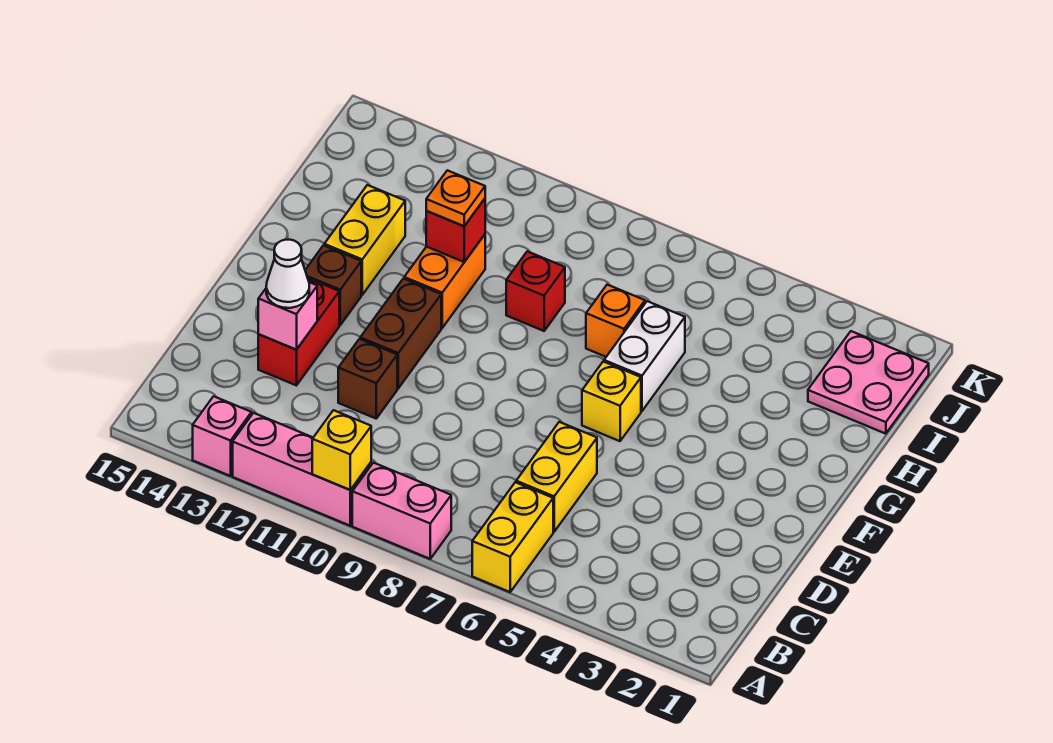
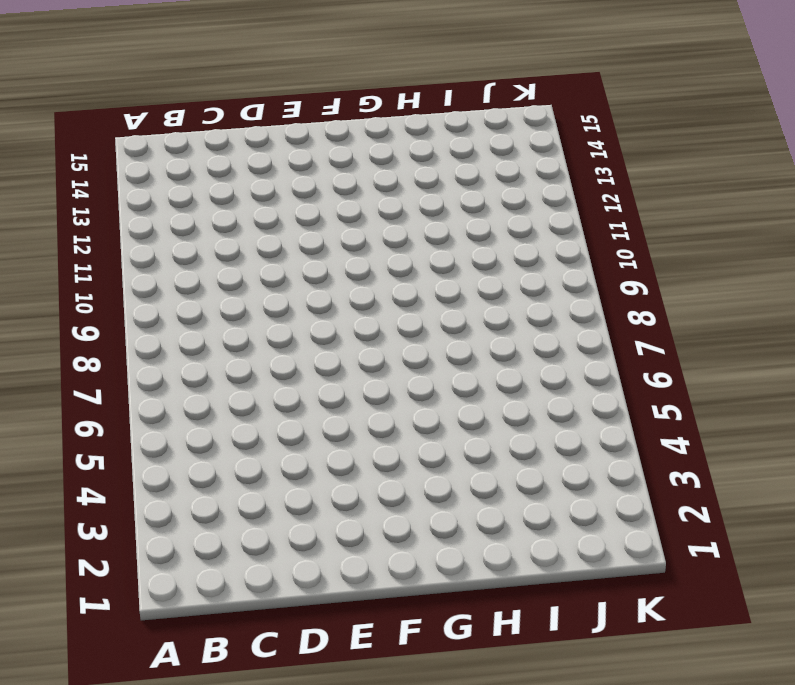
none -> yellow 1x2 brick [472,482,553,592]
none -> pink 1x2 brick [352,463,451,559]
none -> pink 1x3 brick [233,413,371,526]

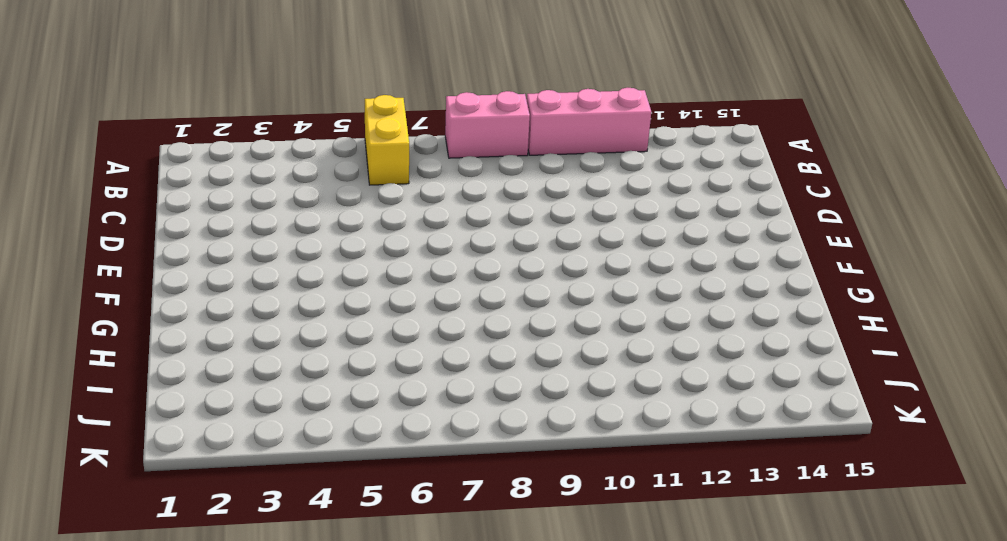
none -> pink 1x1 brick [193,396,252,476]
none -> yellow 1x2 brick [516,422,597,532]
none -> brown 1x1 brick [338,339,397,418]

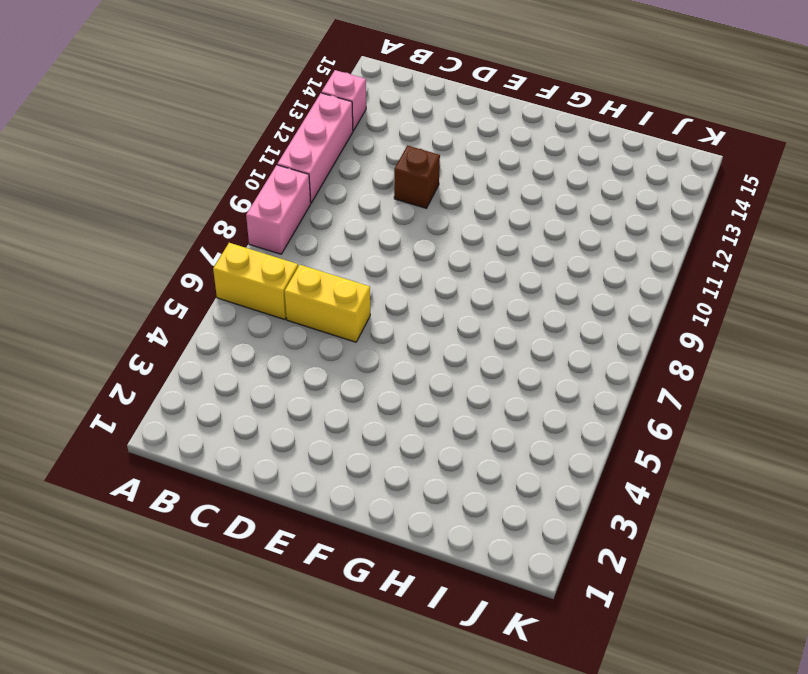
none -> red 1x2 brick [258,278,339,386]
none -> brown 1x2 brick [360,279,441,388]
none -> yellow 1x1 brick [582,362,641,441]

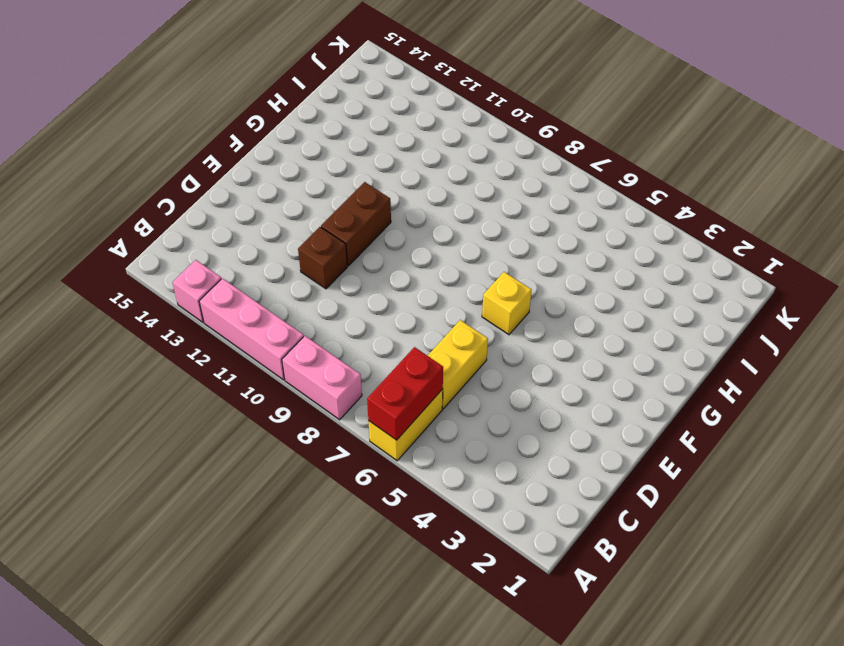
red 1x2 brick [367,347,443,440] -> red 1x2 brick moved to [258,278,339,386]
none -> brown 1x1 brick [305,245,361,325]
none -> white 1x2 brick [604,301,685,411]
none -> orange 1x2 brick [404,235,485,328]

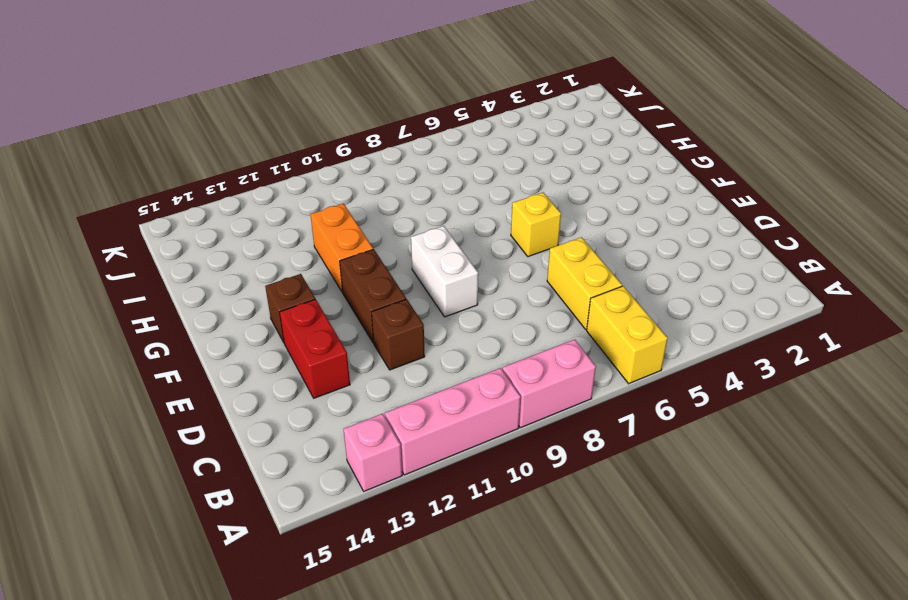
white 1x2 brick [411,226,478,317] -> white 1x2 brick moved to [604,301,685,411]
none -> yellow 1x2 brick [324,185,405,295]
none -> orange 1x1 brick [586,285,645,357]
none -> red 1x1 brick [506,251,565,331]

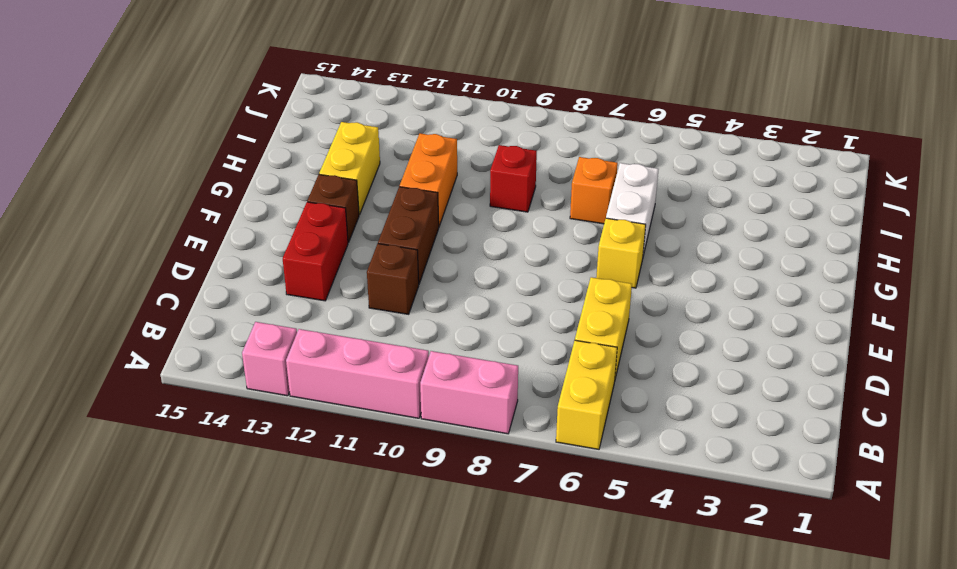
none -> pink 2x2 plate [808,331,929,434]
none -> yellow 1x1 brick [312,410,371,490]
none -> pink 1x1 brick [258,282,317,350]

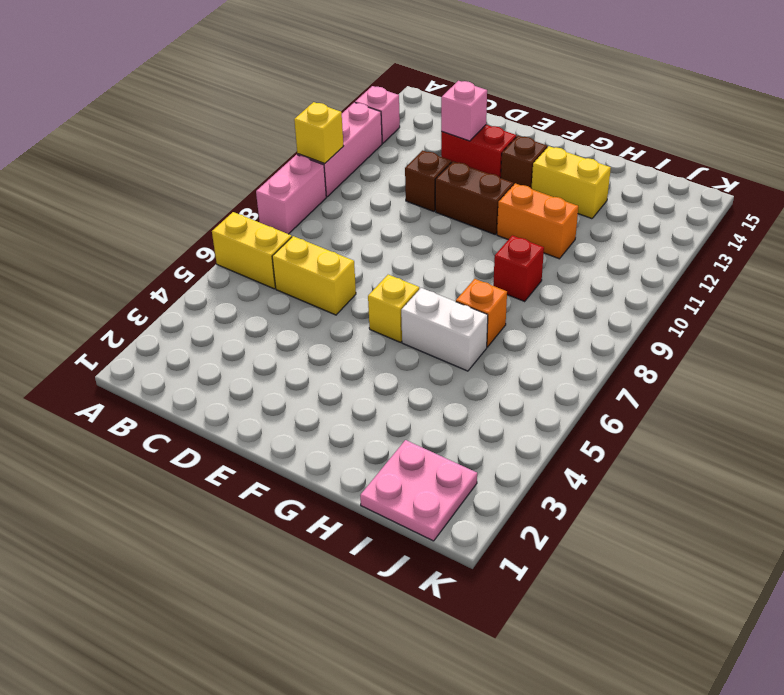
none -> red 1x1 brick [426,199,485,262]
none -> white 1x1 cone [266,240,309,308]
none -> orange 1x1 plate [426,170,485,226]

